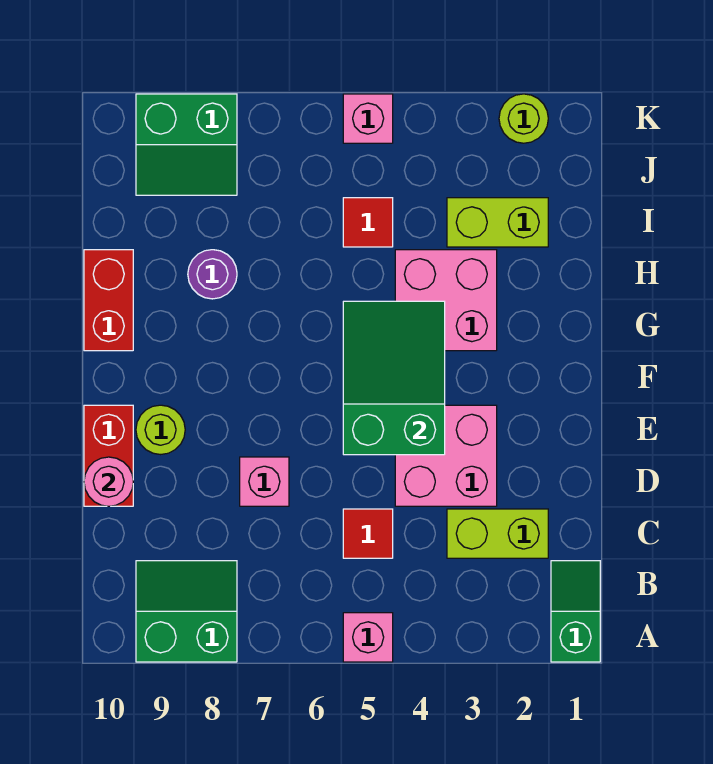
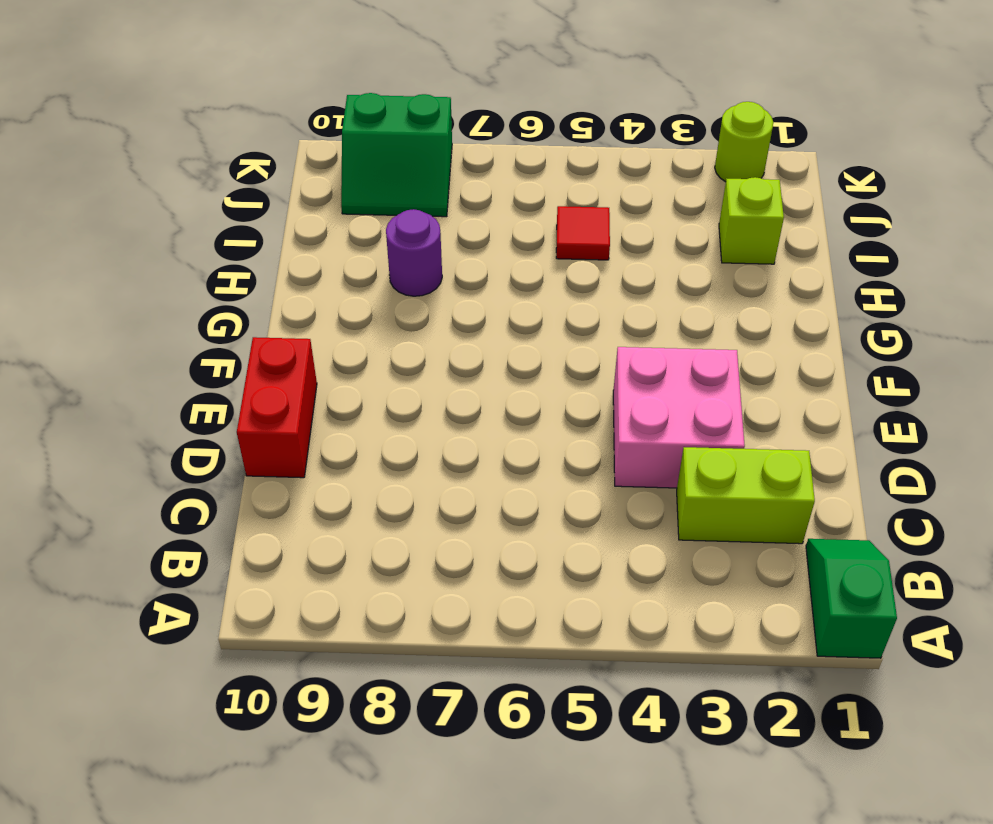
lime 1x1 brick [719,177,784,264] -> lime 1x2 brick [447,198,548,247]
none -> pink 1x1 brick [343,613,393,662]
none -> green 2x2 slope [136,561,237,662]
none -> red 1x1 tile [343,509,393,558]

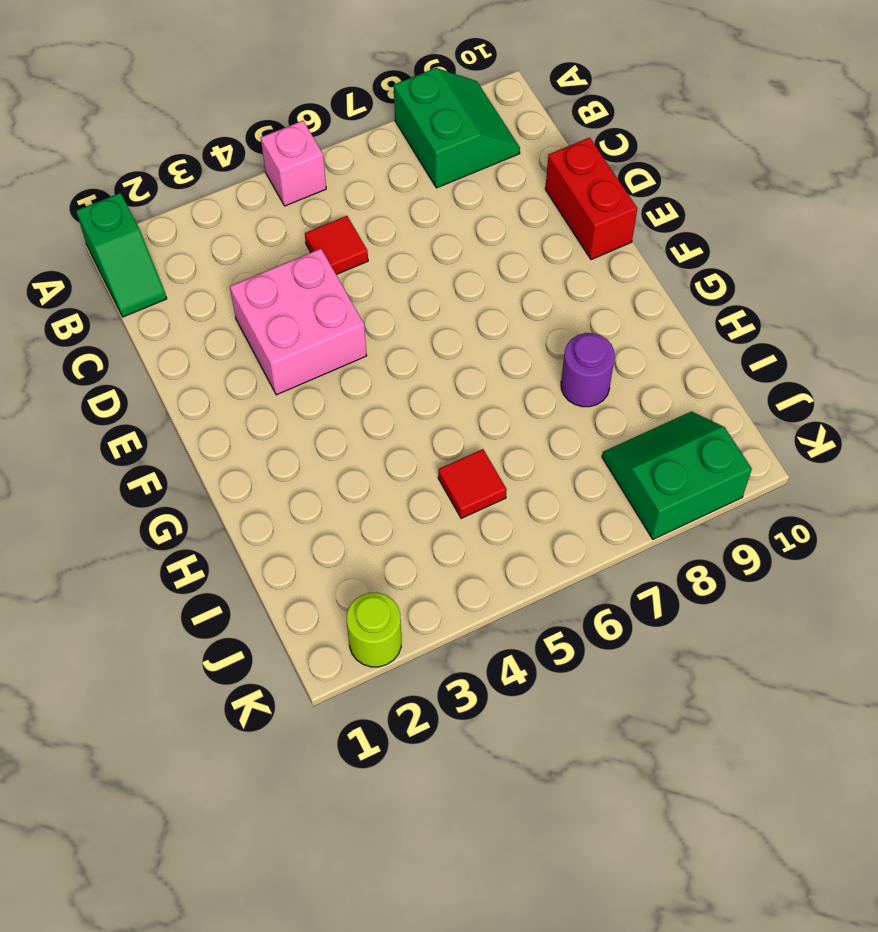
green 2x2 slope [394,68,520,188] -> green 2x2 slope turned to [136,561,237,662]
none -> lime 1x2 brick [447,509,548,558]
none -> pink 1x1 brick [240,457,289,506]
none -> lime 1x1 round brick [136,405,185,455]

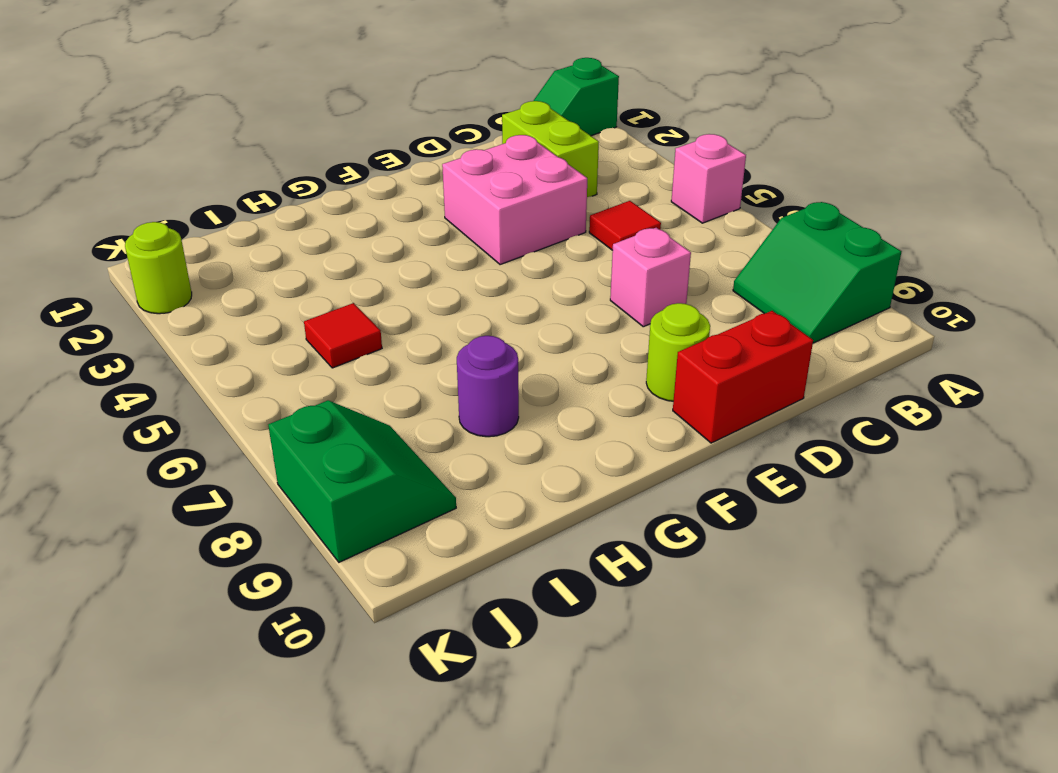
none -> pink 2x2 brick [395,250,497,351]
none -> red 1x2 brick [84,250,133,351]
none -> lime 1x2 brick [447,198,548,247]

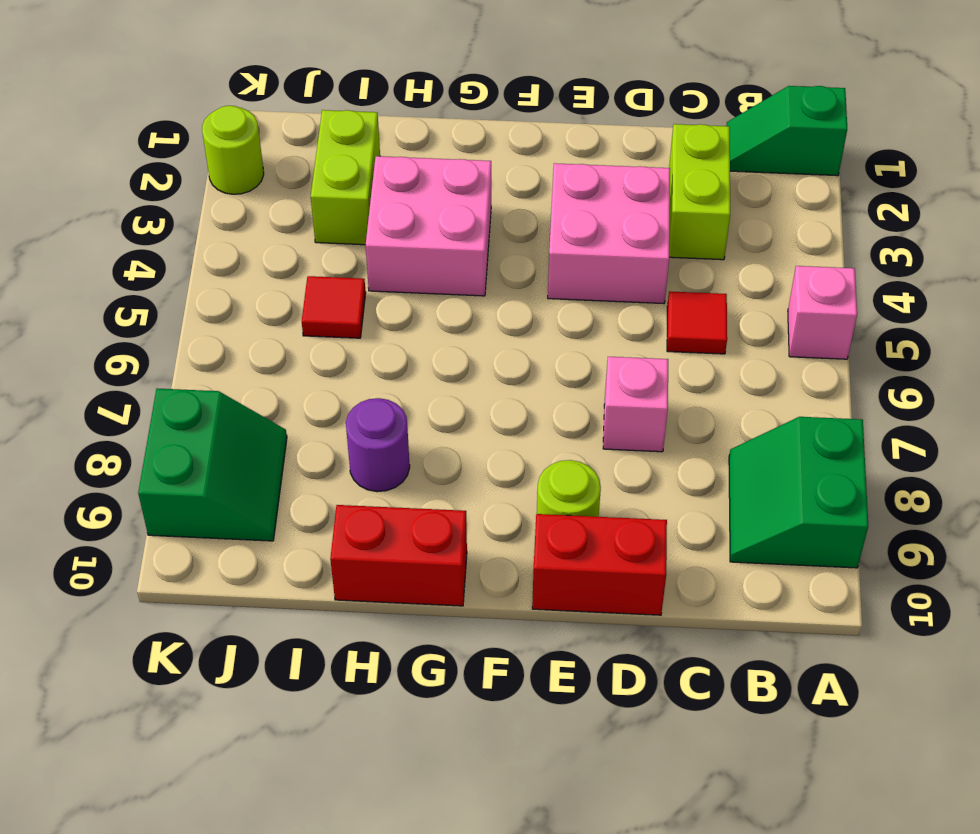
none -> pink 1x1 brick [343,94,393,143]
none -> pink 1x1 round brick [84,457,133,506]
none -> green 2x3 slope [343,301,445,455]

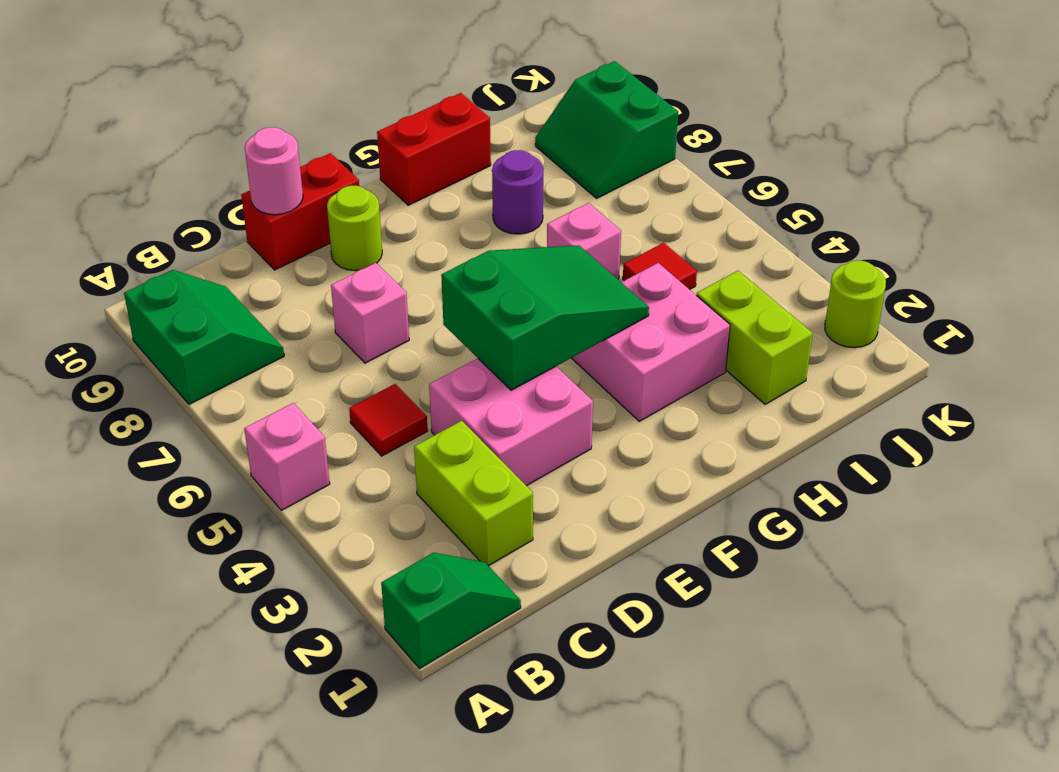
pink 1x1 brick [547,203,621,279] -> pink 1x1 brick moved to [343,94,393,143]

